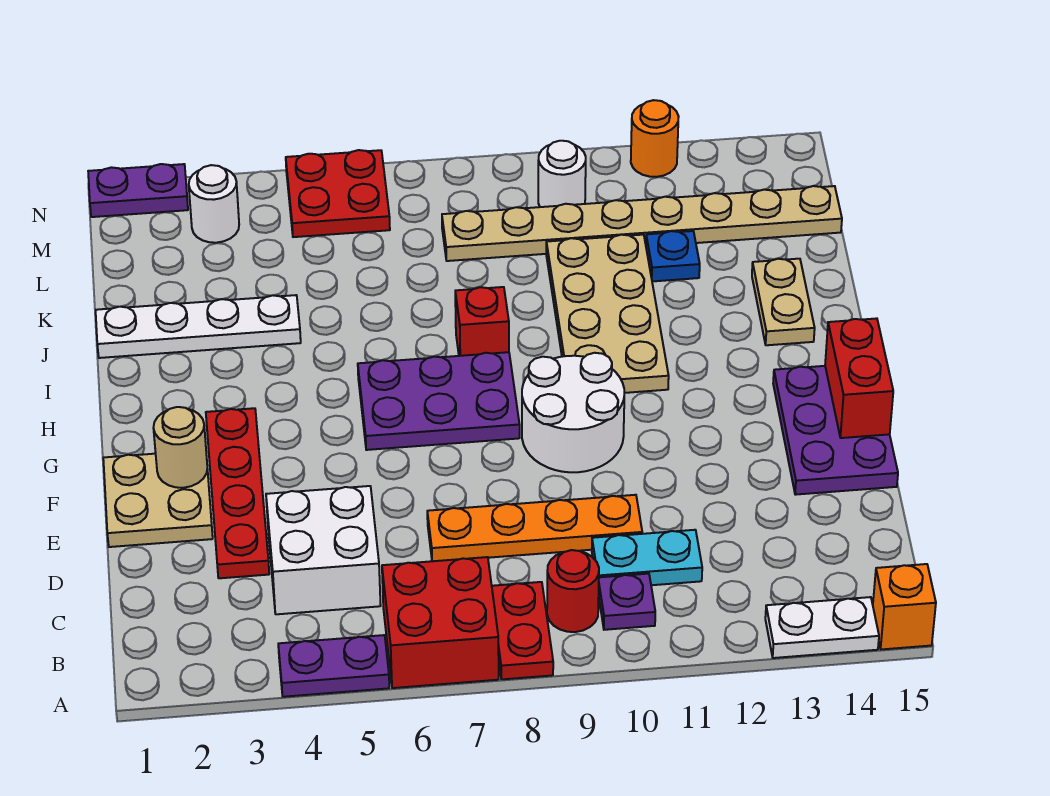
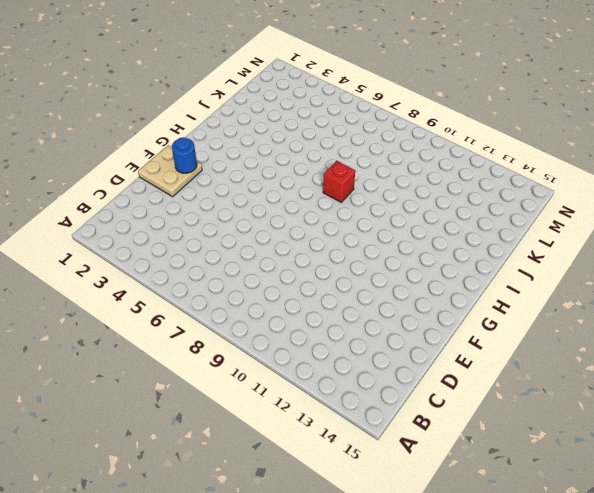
blue 1x1 round brick [172,137,197,173] -> tan 1x1 round brick [153,407,207,488]
none -> purple 1x2 plate [278,635,389,697]
none -> red 2x2 brick [382,557,499,688]
none -> red 1x2 plate [492,582,553,679]

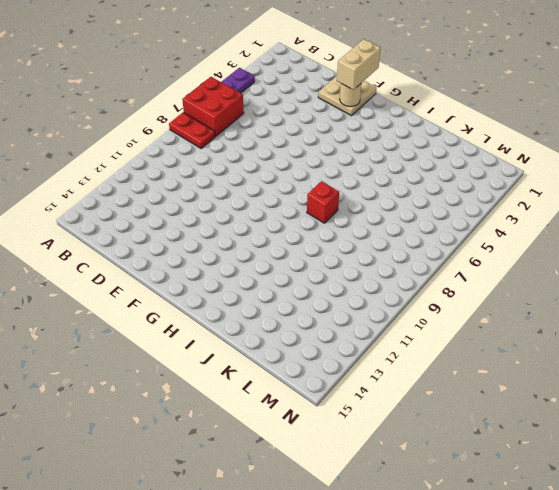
tan 1x2 brick [337,39,381,90] -> none
none -> white 1x2 plate [765,597,879,658]
none -> orange 1x1 brick [873,564,936,649]
none -> red 1x1 round brick [547,550,599,632]

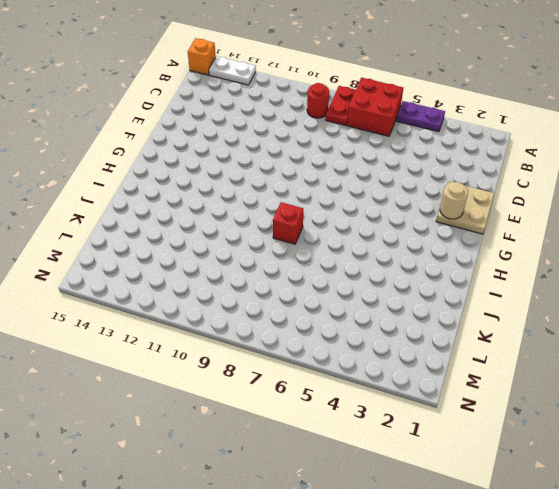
none -> purple 1x1 plate [599,574,655,630]
none -> white 2x2 brick [266,486,381,614]
none -> cyan 1x2 plate [592,530,702,585]

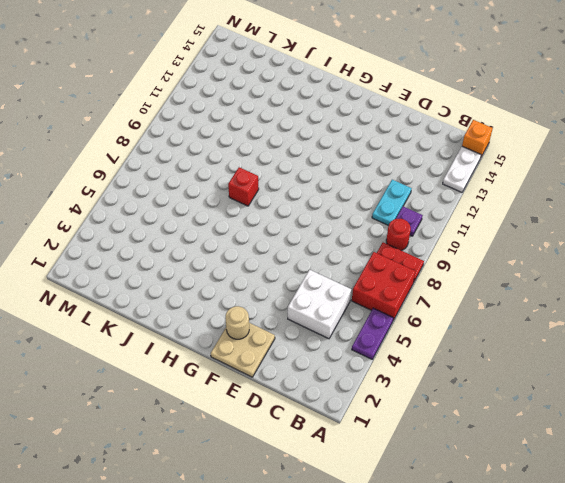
none -> red 1x4 plate [206,408,269,578]
none -> orange 1x4 plate [427,495,642,561]
none -> purple 2x3 plate [773,366,898,495]

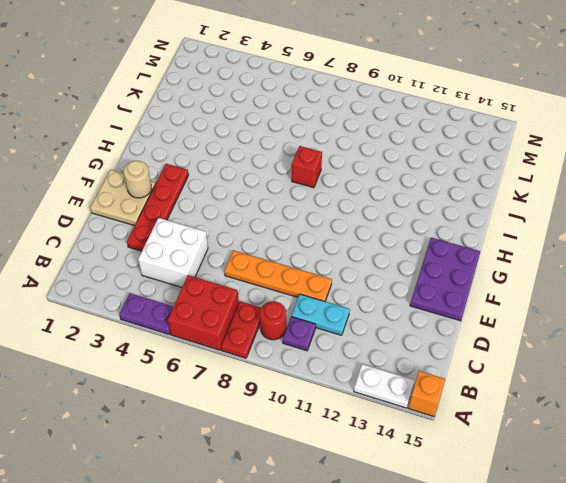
none -> white 2x2 round brick [522,353,624,472]
none -> purple 2x3 plate [358,352,520,450]
none -> tan 2x4 plate [546,235,669,393]

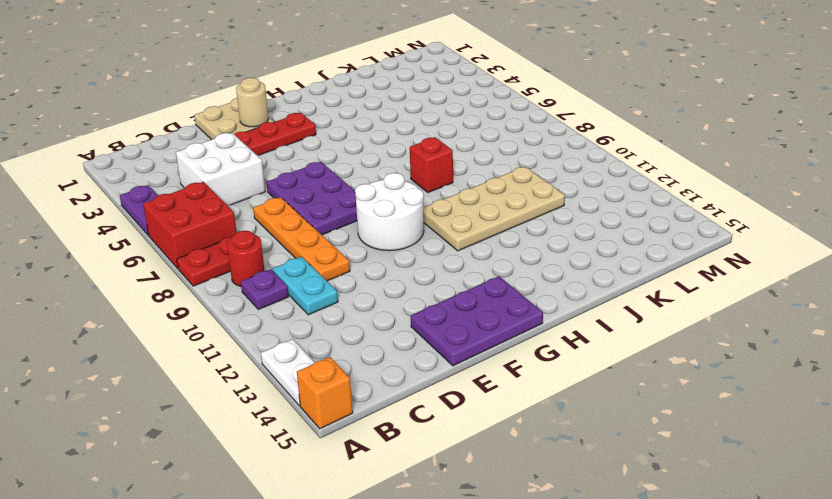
purple 2x3 plate [266,162,357,235] -> purple 2x3 plate moved to [358,352,520,450]
none -> tan 1x2 plate [752,259,815,345]
none -> white 1x4 plate [96,295,301,358]
none -> blue 1x1 plate [646,231,700,281]

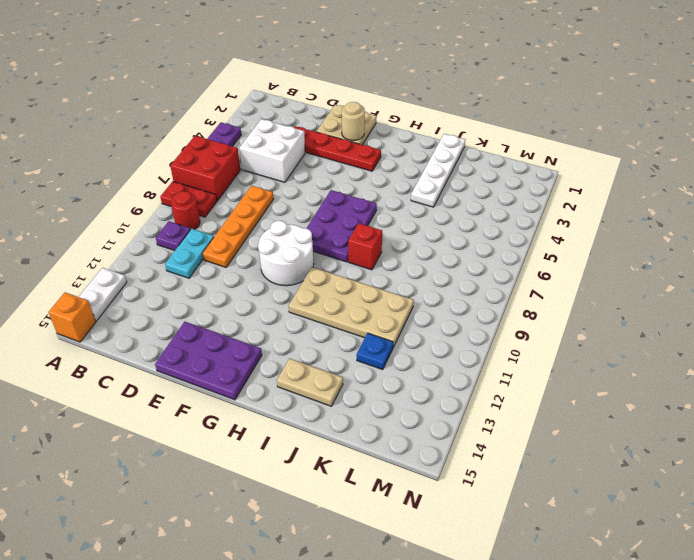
none -> tan 1x8 plate [442,186,842,261]
none -> white 1x1 round brick [189,165,239,243]
none -> red 2x2 plate [286,150,390,237]

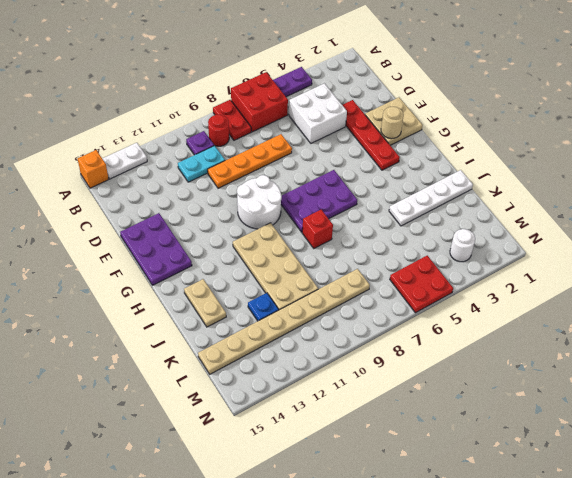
none -> white 1x1 round brick [538,141,586,207]
none -> purple 1x2 plate [88,164,188,217]
none -> orange 1x1 round brick [631,100,679,177]

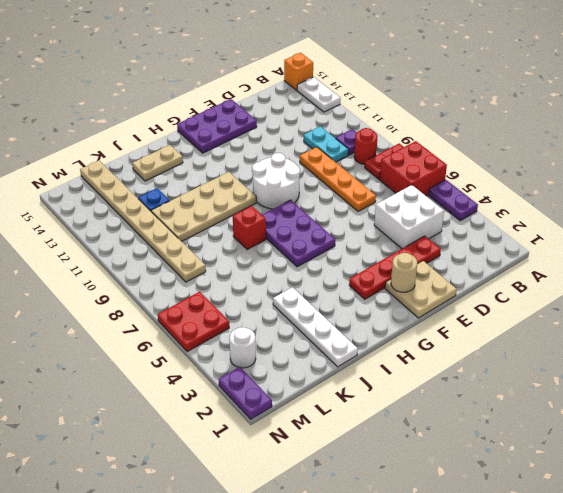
none -> white 1x1 round brick [538,141,586,207]
none -> orange 1x1 round brick [631,100,679,177]
none -> red 1x2 brick [825,318,893,438]

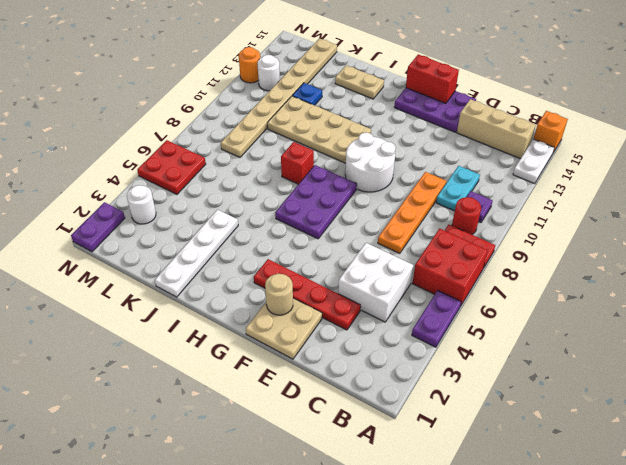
tan 1x3 brick [457,99,536,159] -> none
white 1x1 round brick [257,55,280,91] -> white 1x1 round brick moved to [538,141,586,207]

